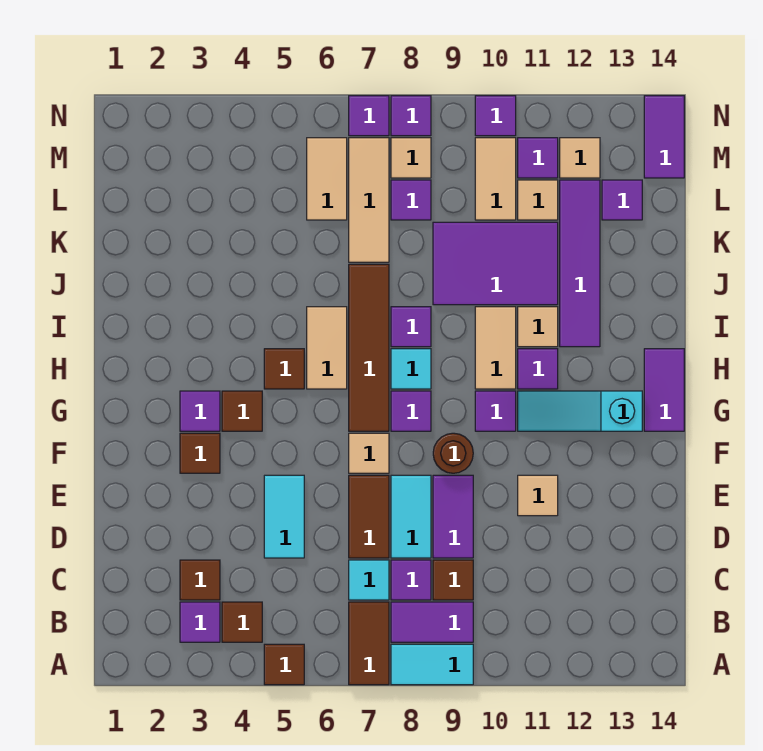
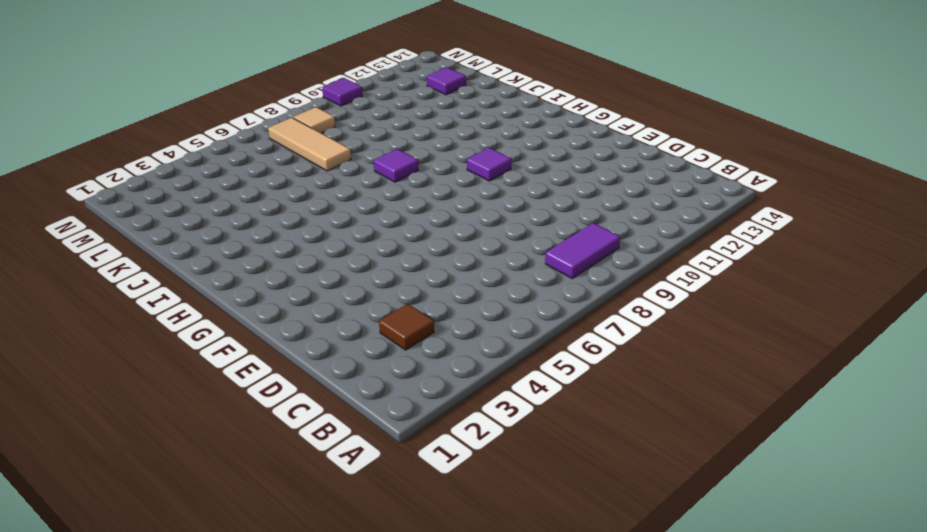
none -> brown 1x1 tile [264,644,304,685]
none -> brown 1x2 tile [349,602,389,685]
none -> cyan 1x2 tile [391,644,473,685]
none -> purple 1x1 tile [180,602,220,642]

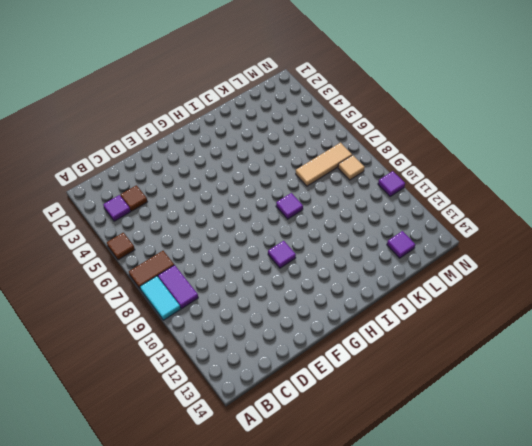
none -> brown 1x1 tile [222,602,262,642]
none -> cyan 1x1 tile [349,560,389,600]
none -> purple 1x1 tile [391,560,431,600]
none -> brown 1x1 tile [433,560,473,600]

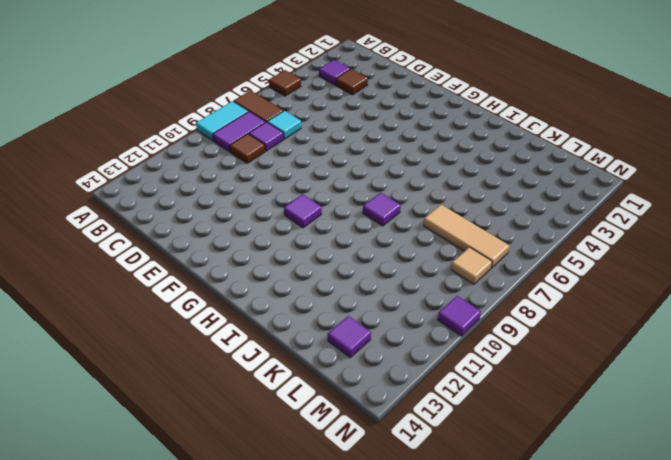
none -> brown 1x1 tile [222,602,262,642]
none -> cyan 1x2 tile [264,475,304,558]
none -> brown 1x2 tile [349,475,389,558]
none -> cyan 1x2 tile [391,475,431,558]

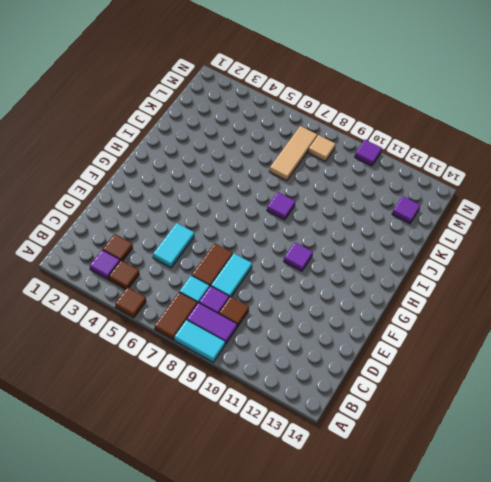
none -> purple 1x2 tile [433,475,473,558]
none -> tan 1x1 tile [518,475,558,516]
none -> brown 1x1 tile [180,433,220,473]
none -> tan 1x1 tile [349,433,389,473]

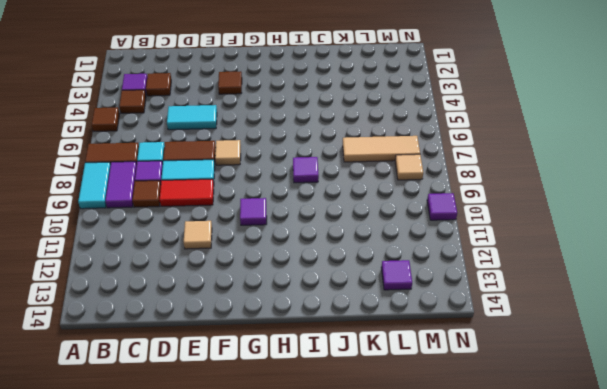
red 1x2 tile [159,179,214,206] -> purple 1x2 tile [433,475,473,558]
none -> brown 1x1 round brick [433,433,473,473]
none -> purple 1x1 tile [180,391,220,431]
none -> brown 1x1 tile [222,391,262,431]
none -> brown 1x4 tile [349,264,389,431]

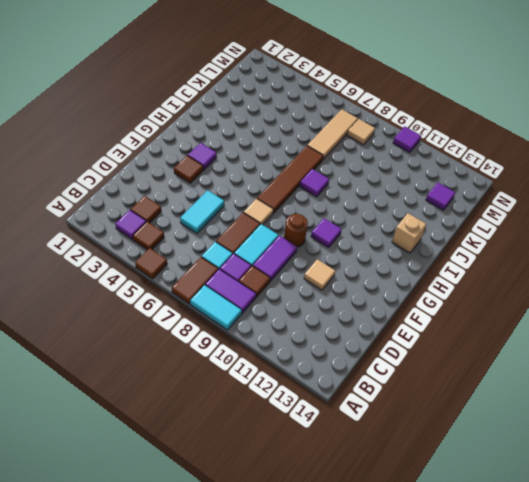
tan 1x1 brick [392,213,426,253] -> none
none -> brown 1x1 tile [222,391,262,431]
none -> purple 1x1 tile [391,391,431,431]
none -> cyan 1x3 slope [518,391,642,431]
none -> purple 1x2 tile [644,349,684,431]

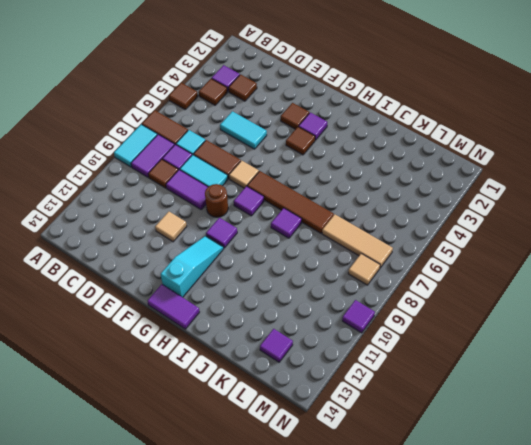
none -> brown 1x1 tile [264,349,304,389]
none -> tan 1x2 tile [307,307,347,389]
none -> cyan 1x1 tile [391,349,431,389]
none -> tan 1x2 tile [475,307,516,389]

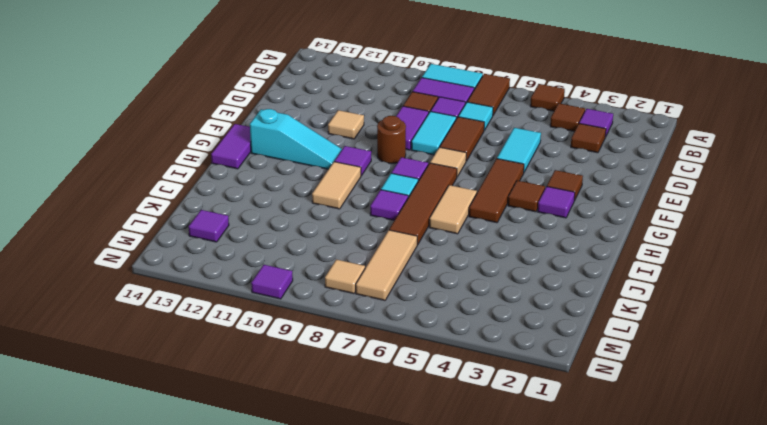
brown 1x3 tile [469,159,524,223] -> brown 1x1 tile [264,349,304,389]
none -> purple 1x1 tile [518,349,558,389]
none -> tan 1x1 tile [518,307,558,347]
none -> purple 1x4 tile [560,180,600,347]
none -> purple 2x3 tile [433,222,558,305]

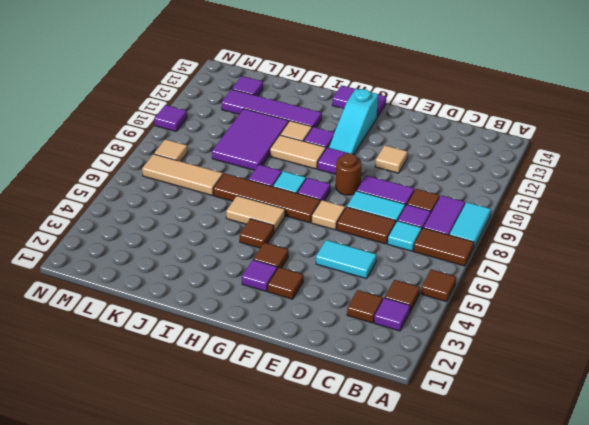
none -> tan 1x2 tile [307,138,347,220]
none -> purple 1x1 tile [391,180,431,220]
none -> tan 1x2 tile [475,138,516,220]
none -> tan 1x1 tile [518,180,558,220]

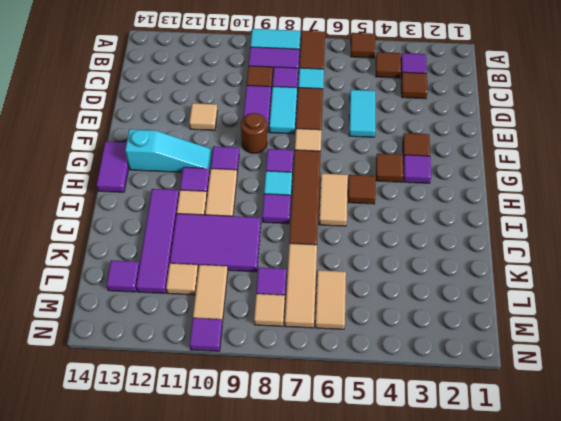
none -> purple 1x1 tile [518,138,558,178]
none -> tan 1x1 tile [560,138,600,178]
none -> purple 1x2 tile [644,96,684,178]
none -> purple 1x1 tile [349,96,389,136]

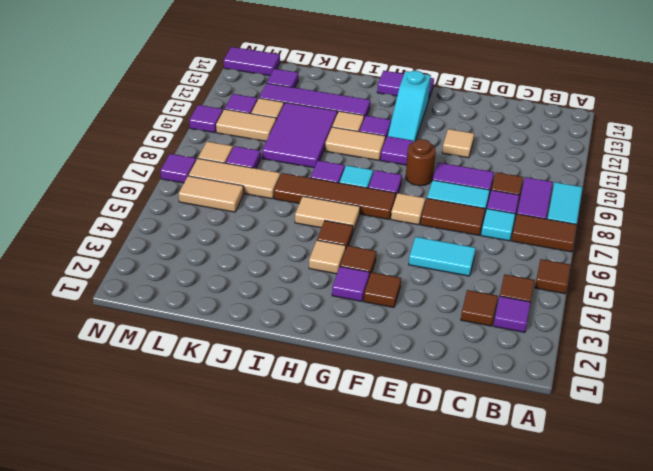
tan 1x1 tile [309,240,346,274] -> tan 1x1 tile moved to [560,138,600,178]
none -> purple 1x1 tile [391,96,431,136]

